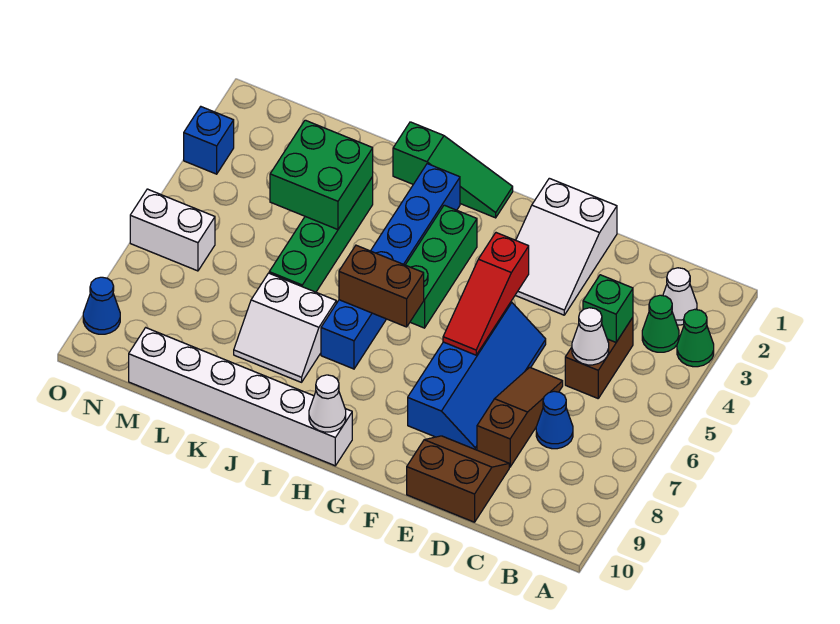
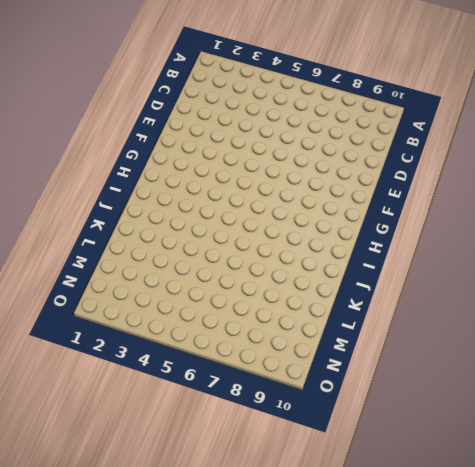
none -> green 1x1 cone [677,309,714,367]
none -> white 1x1 cone [663,268,697,325]
none -> green 1x1 cone [642,295,679,352]

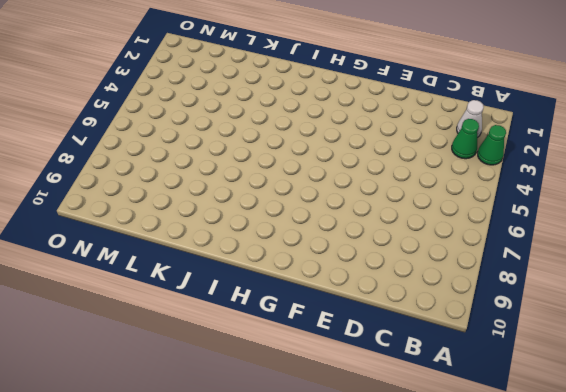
none -> brown 1x2 brick [565,317,633,398]
none -> blue 1x1 cone [536,391,573,449]
none -> brown 1x3 slope [477,367,563,467]

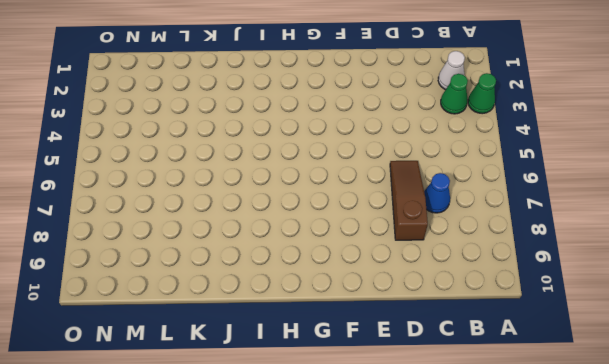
none -> brown 1x2 brick [565,317,633,398]
none -> brown 2x2 slope [407,436,509,522]
none -> white 2x3 slope [515,178,617,315]

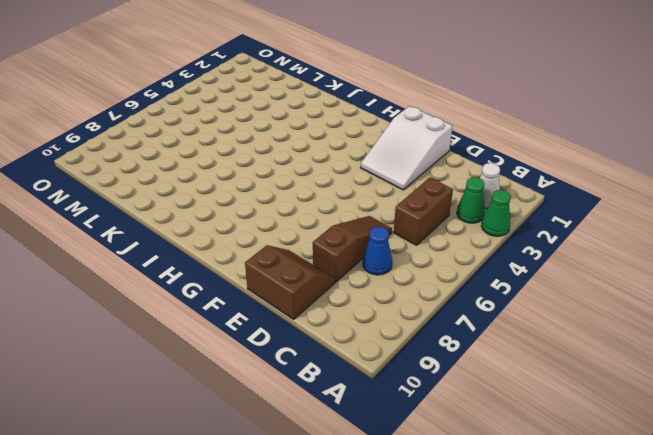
none -> blue 2x4 slope [408,302,546,450]
none -> green 1x3 slope [393,122,513,218]
none -> green 1x3 brick [406,205,477,328]

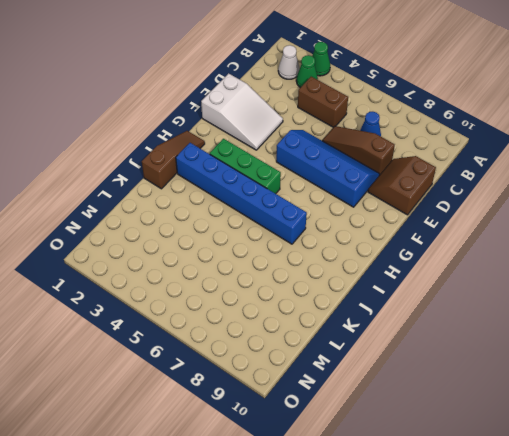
brown 1x3 slope [142,131,205,189] -> green 1x3 slope [393,122,513,218]
none -> white 1x6 brick [129,328,352,466]
none -> white 2x2 slope [234,273,336,382]
none -> green 1x4 brick [269,177,373,292]

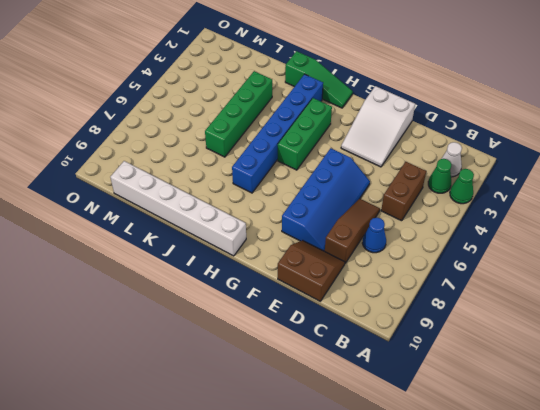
none -> white 2x2 slope [234,273,336,382]
none -> white 1x2 brick [130,189,215,271]
none -> blue 1x1 brick [184,107,234,174]

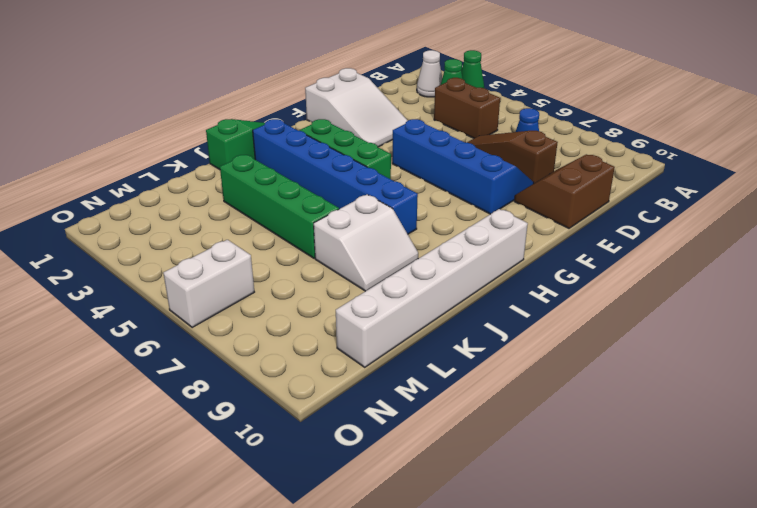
none -> blue 1x1 brick [184,107,234,174]
none -> blue 1x1 cone [83,277,120,334]
none -> green 1x1 brick [583,275,633,342]

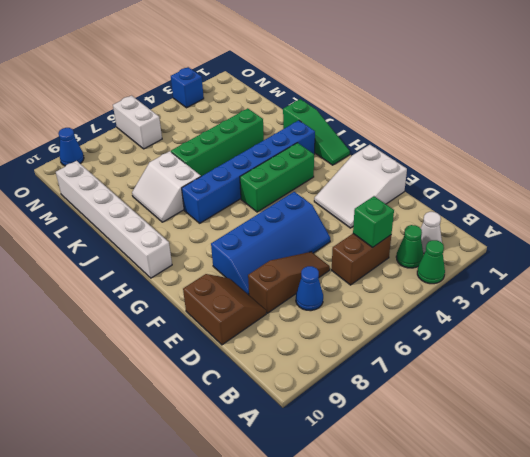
none -> white 1x1 cone [572,308,609,365]
none -> red 1x3 slope [443,233,529,355]
none -> brown 1x2 brick [339,245,424,327]

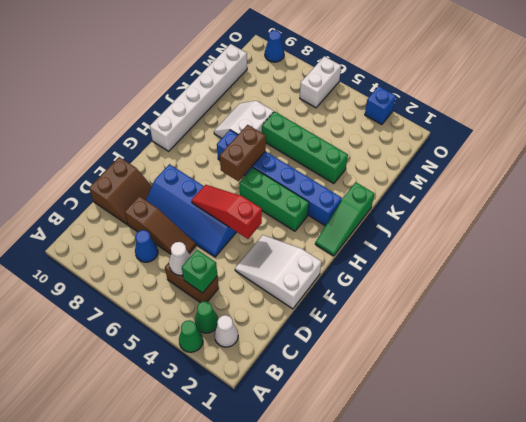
none -> white 1x1 cone [309,375,346,432]
none -> green 2x2 brick [270,120,373,230]

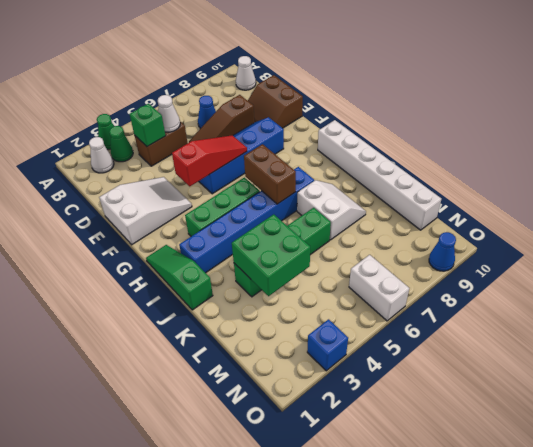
white 1x1 cone [236,56,256,90] -> white 1x1 cone moved to [309,375,346,432]

